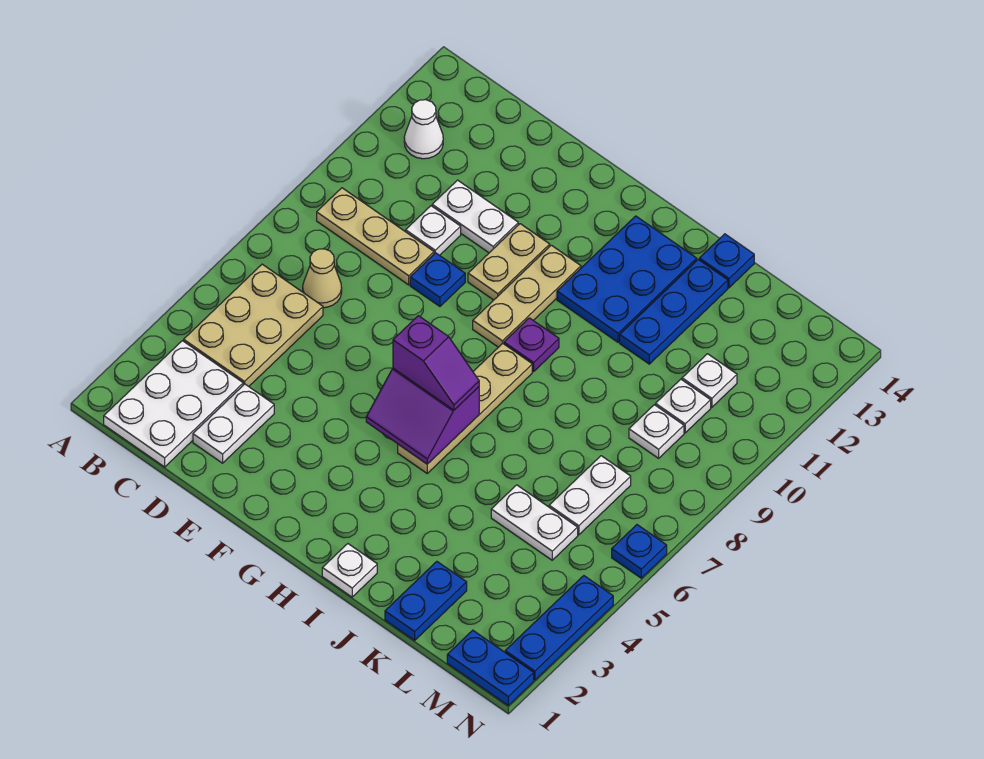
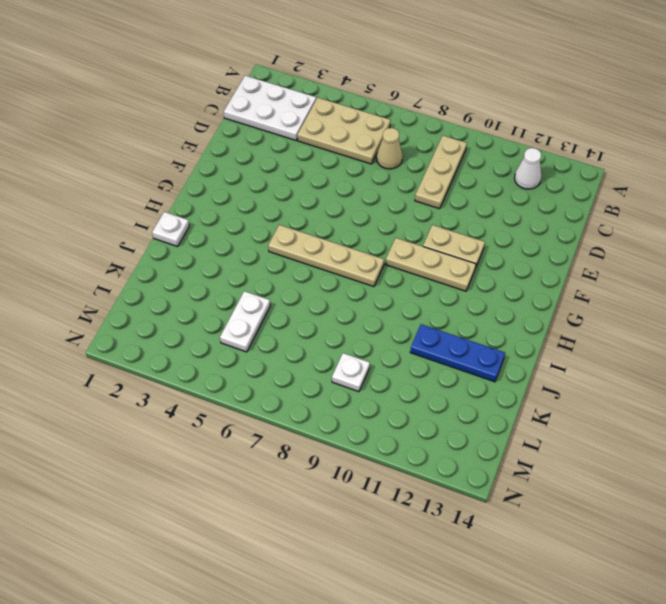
none -> white 1x2 plate [193,384,274,463]
none -> white 1x1 plate [406,206,461,255]
none -> white 1x2 plate [432,180,518,253]

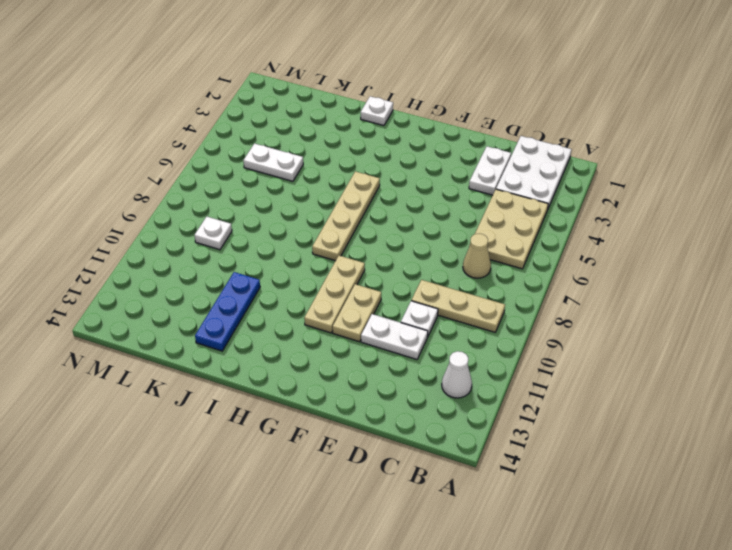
none -> blue 1x1 plate [410,253,465,306]
none -> purple 1x1 plate [504,318,559,372]
none -> blue 2x3 plate [557,216,697,342]

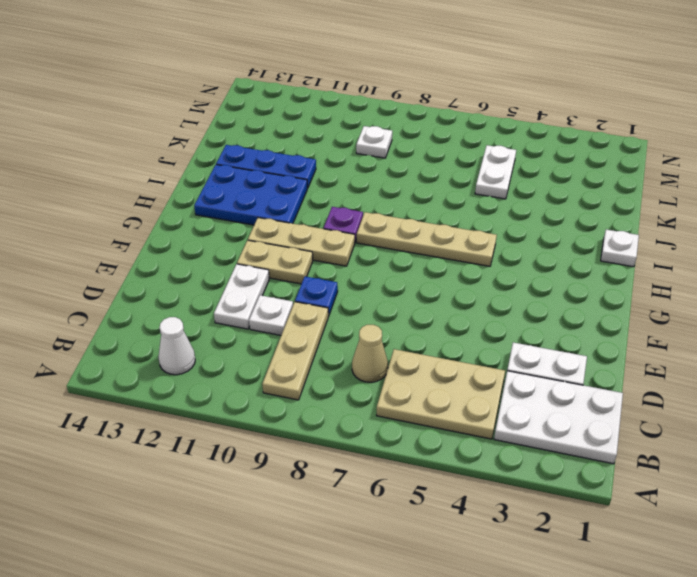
none -> blue 1x1 plate [699,234,754,288]
none -> blue 1x2 plate [385,562,467,640]
none -> white 1x2 plate [549,456,631,535]

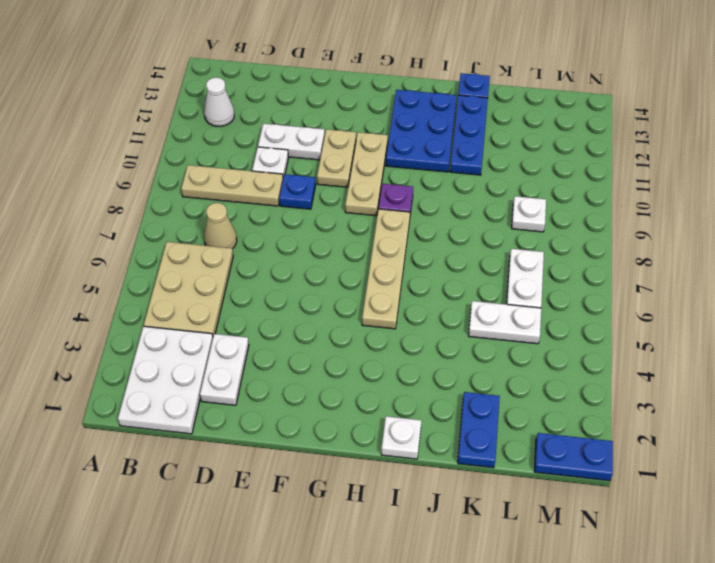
none -> white 1x1 plate [656,379,711,433]
none -> white 1x1 plate [682,354,737,407]
none -> blue 1x3 plate [505,576,613,680]

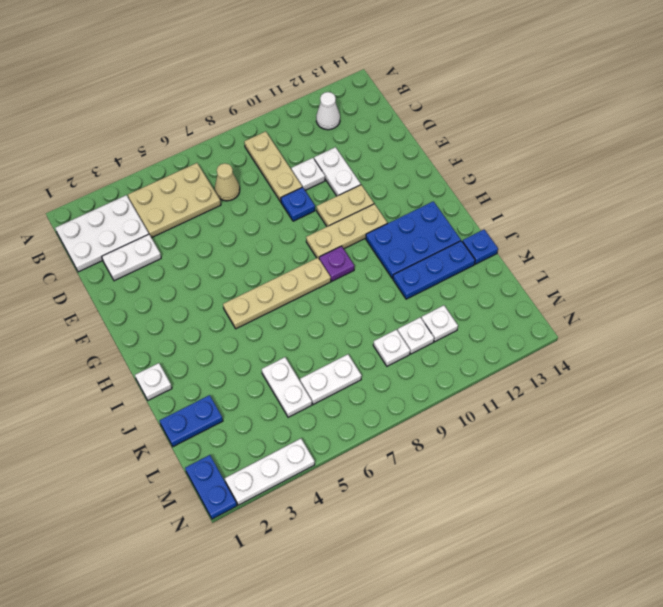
white 1x3 plate [225,439,315,505] -> blue 1x3 plate [505,576,613,680]
none -> blue 1x1 plate [612,525,667,578]
none -> purple 2x2 slope [366,368,479,464]
none -> purple 1x2 slope [393,316,479,410]

